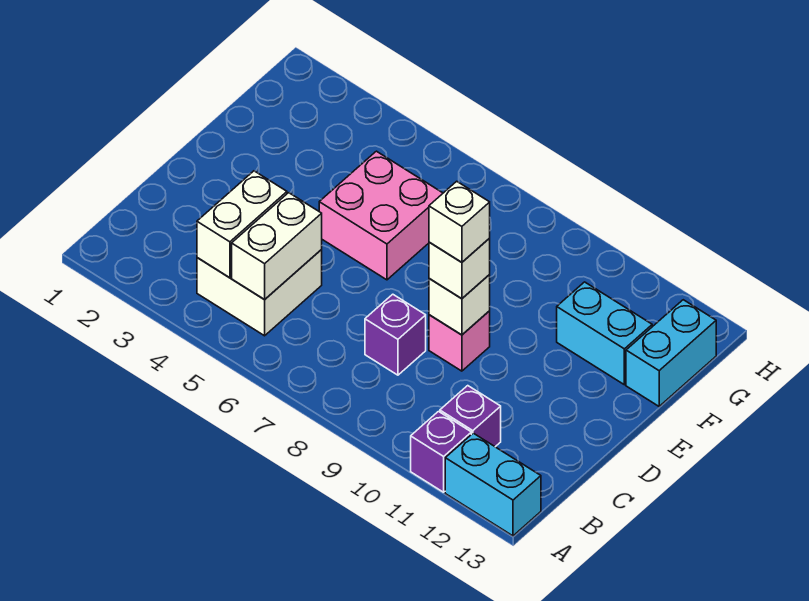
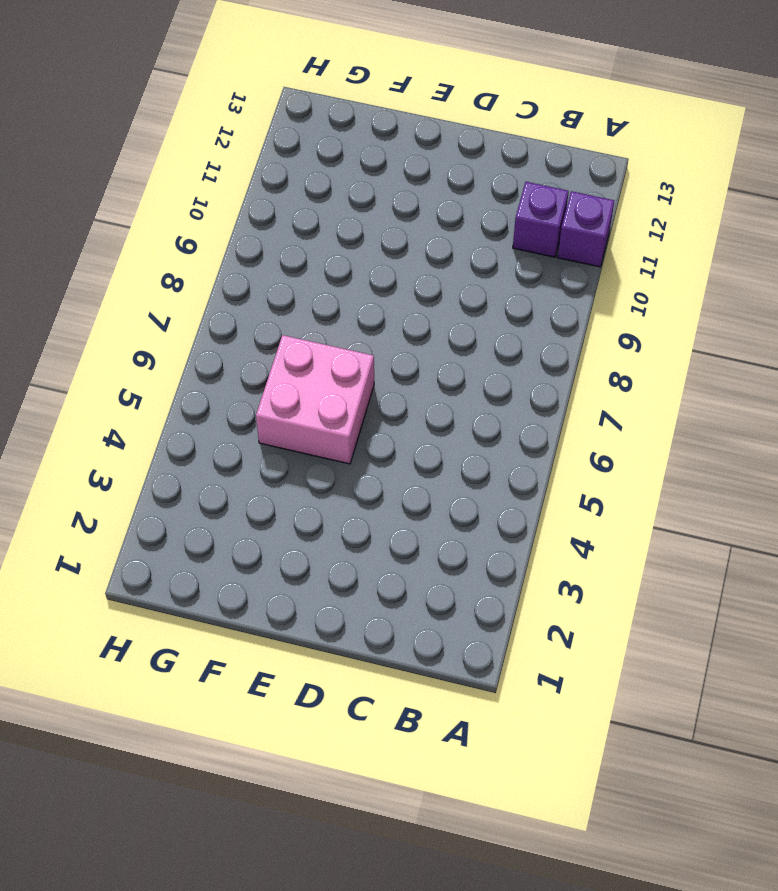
none -> cyan 1x2 brick [445,433,541,536]
none -> white 2x2 brick [197,250,322,336]
none -> purple 1x1 brick [365,294,426,375]

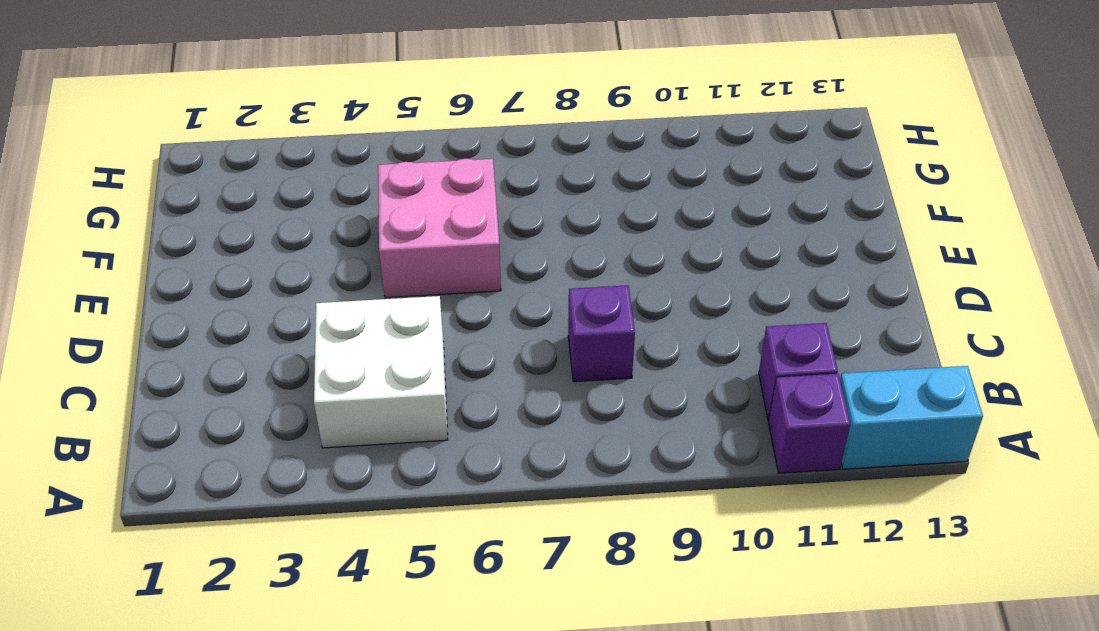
none -> pink 1x1 brick [429,311,490,371]
none -> cyan 1x2 brick [557,282,652,385]
none -> cyan 1x2 brick [626,300,716,406]

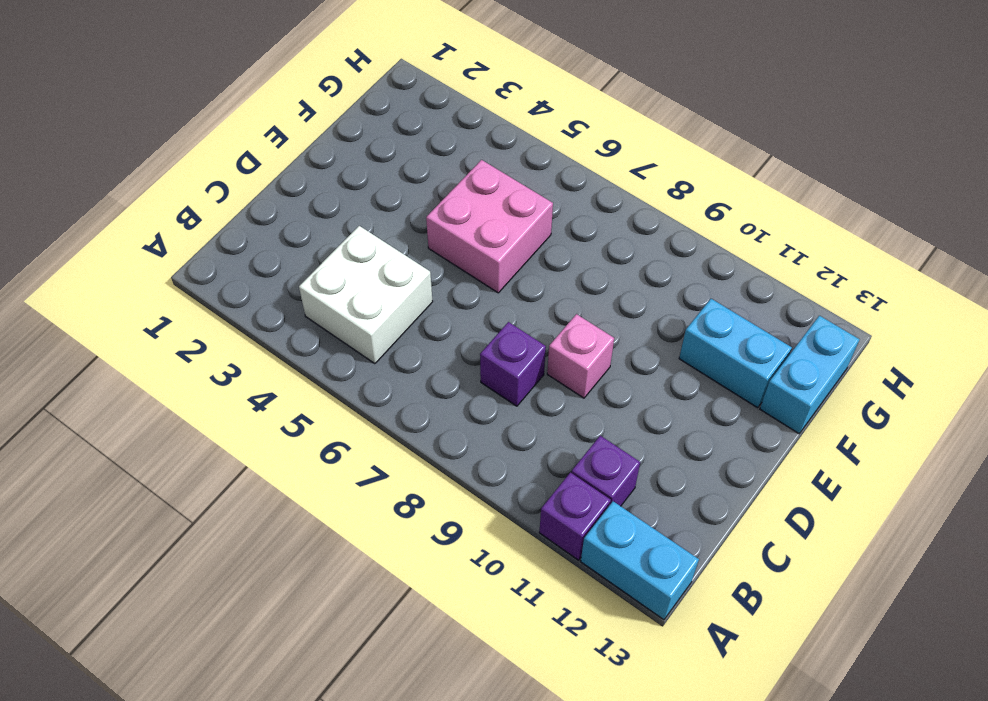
none -> white 1x2 brick [197,171,287,278]
none -> white 1x2 brick [232,193,322,299]
none -> white 1x1 brick [429,275,490,335]

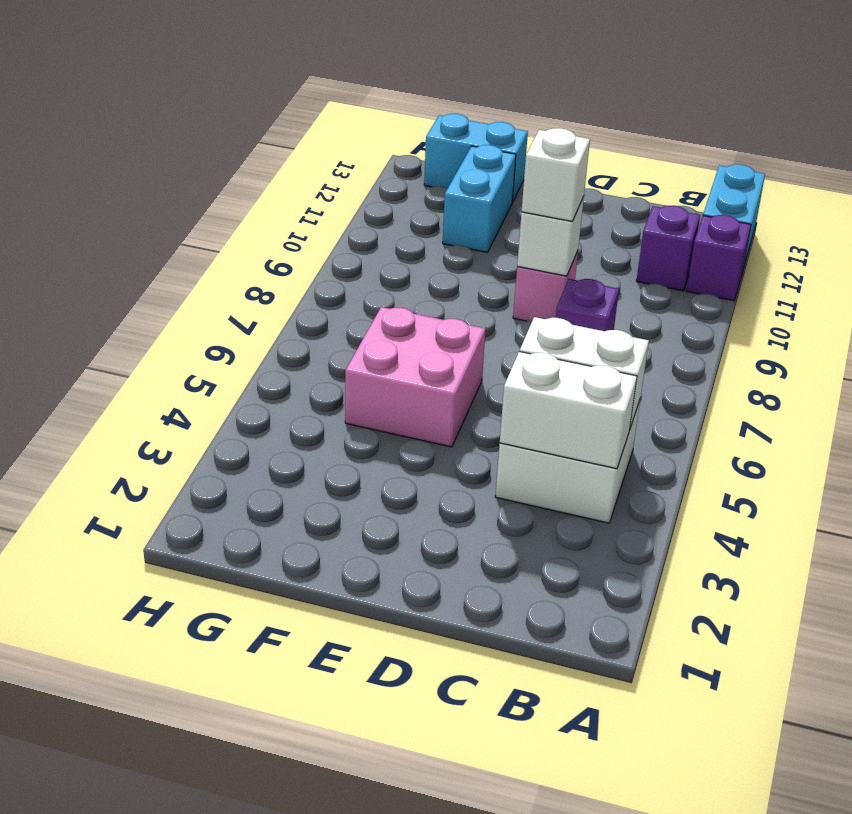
none -> white 1x1 brick [429,181,490,262]

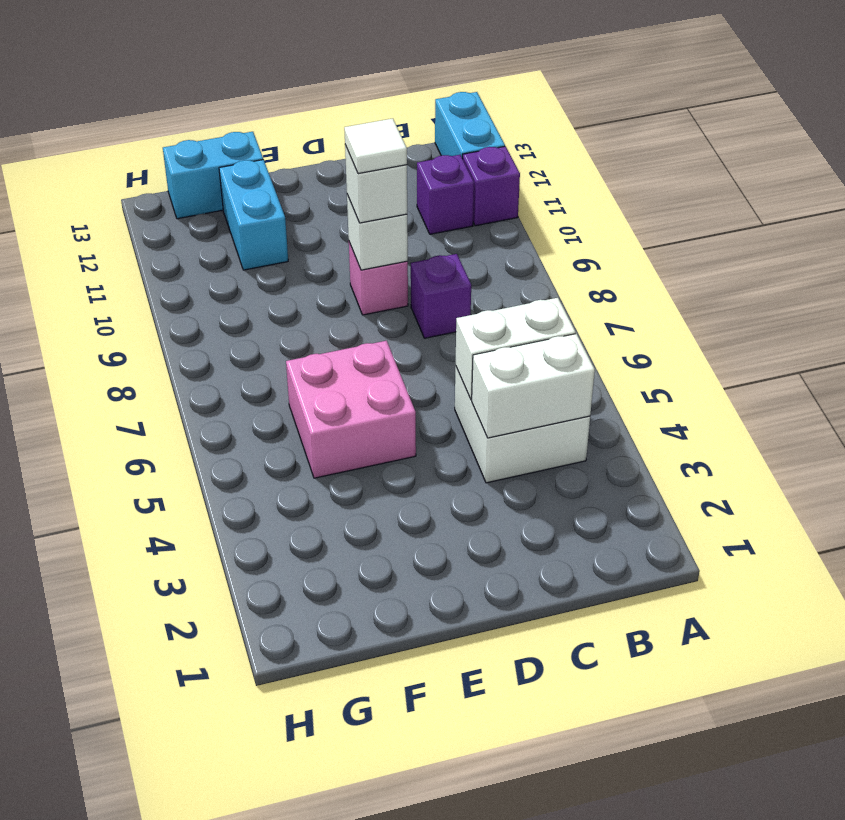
white 1x1 tile [344,118,407,174] -> white 1x1 brick [429,181,490,262]

